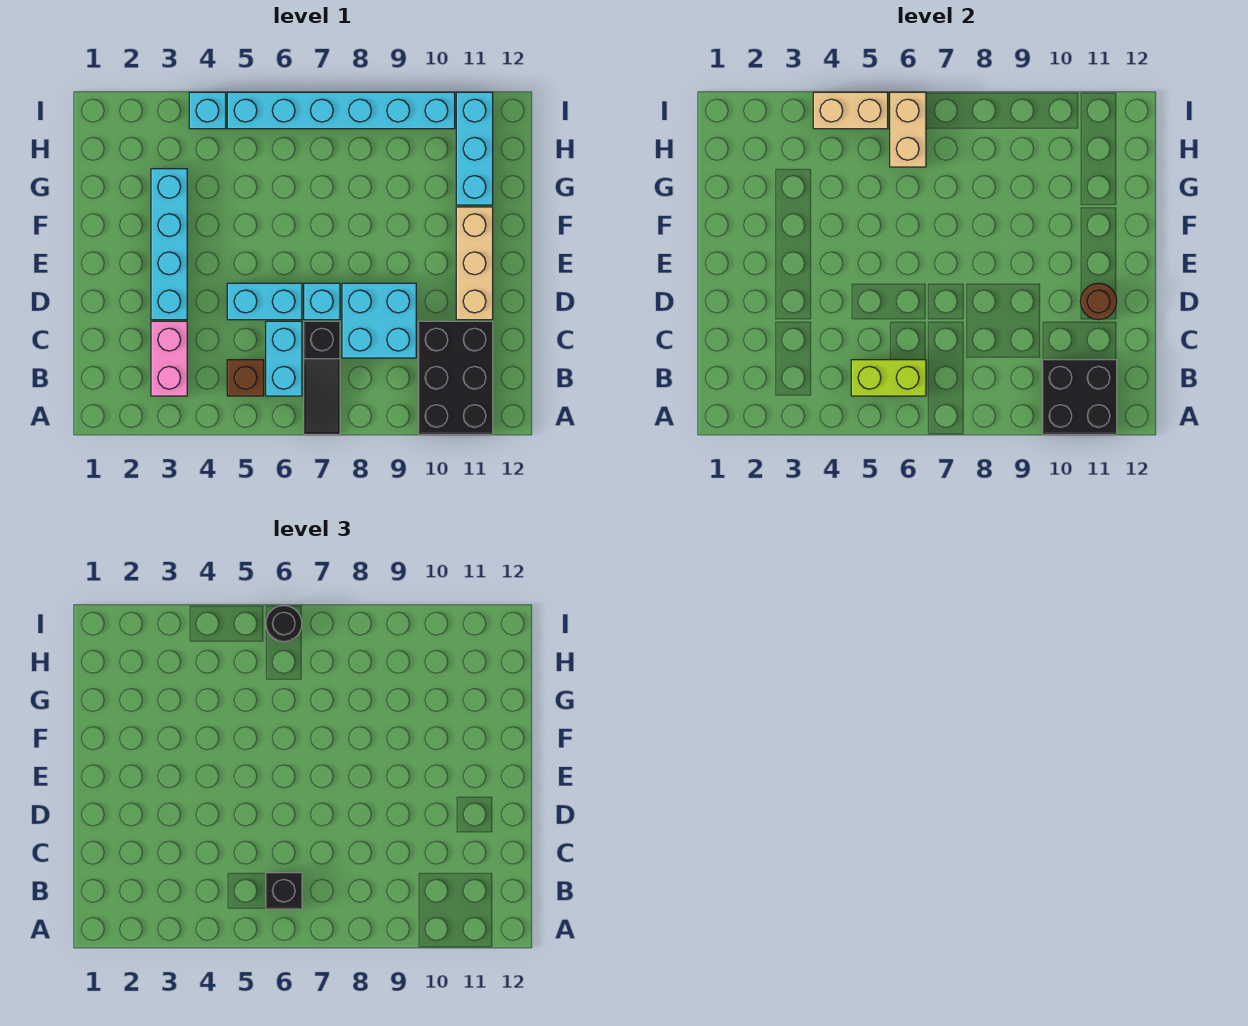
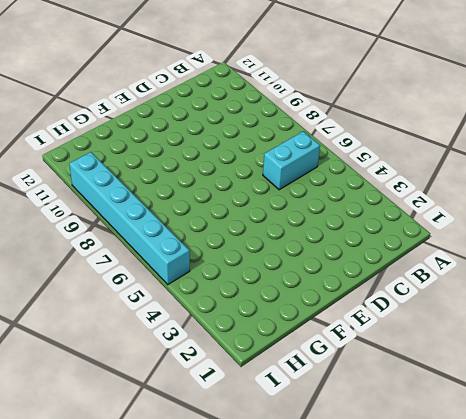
none -> black 1x3 slope [304,321,340,434]
none -> black 2x3 brick [418,321,493,434]
none -> pink 1x2 brick [151,321,187,396]

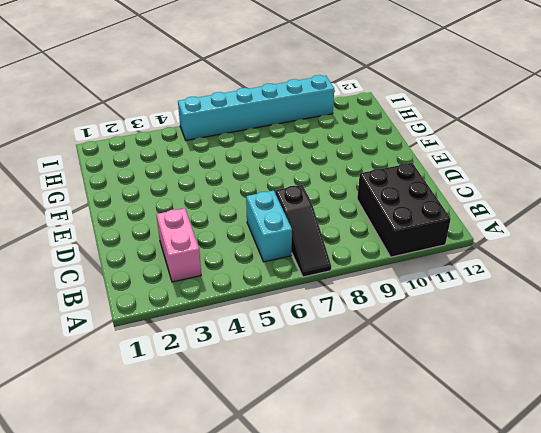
none -> brown 1x1 brick [227,360,264,396]
none -> cyan 2x2 brick [342,283,416,358]
none -> cyan 1x4 brick [151,169,187,320]

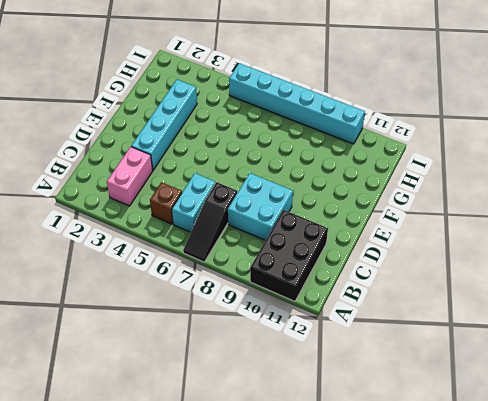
none -> cyan 1x2 brick [227,283,302,320]
none -> cyan 1x1 brick [304,283,340,320]
none -> tan 1x3 brick [456,207,493,320]

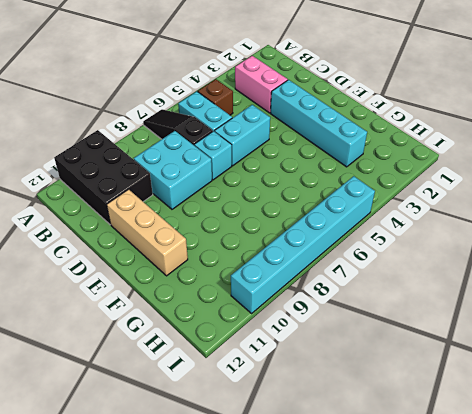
none -> cyan 1x3 brick [456,92,493,205]
none -> cyan 1x1 brick [189,92,226,129]
none -> black 2x2 brick [1042,360,1117,434]

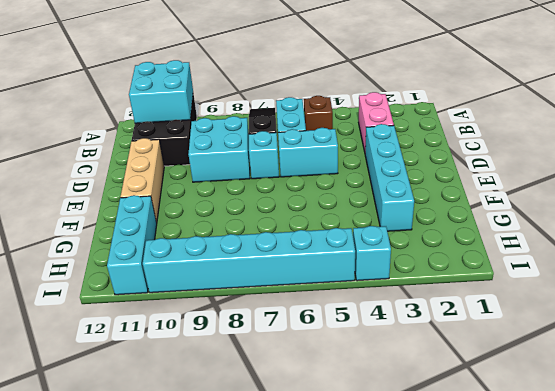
cyan 2x2 brick [129,60,193,123] -> black 2x2 brick [1042,360,1117,434]
none -> lime 1x2 brick [851,360,926,396]
none -> brown 1x1 round brick [1080,283,1117,320]
none -> tan 1x2 brick [890,92,926,167]

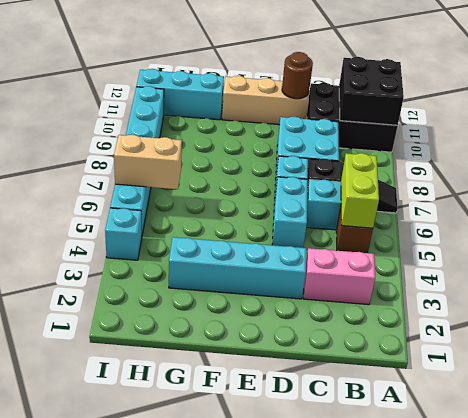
none -> tan 1x2 brick [813,92,888,129]
none -> black 1x1 brick [266,873,302,909]
none -> black 1x1 round brick [266,606,302,642]

